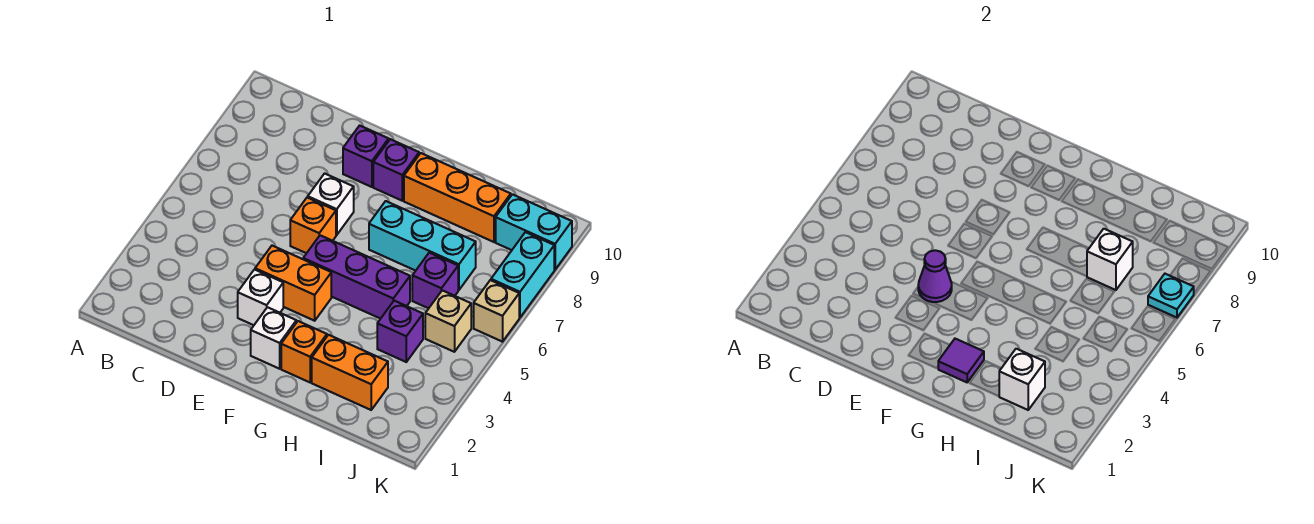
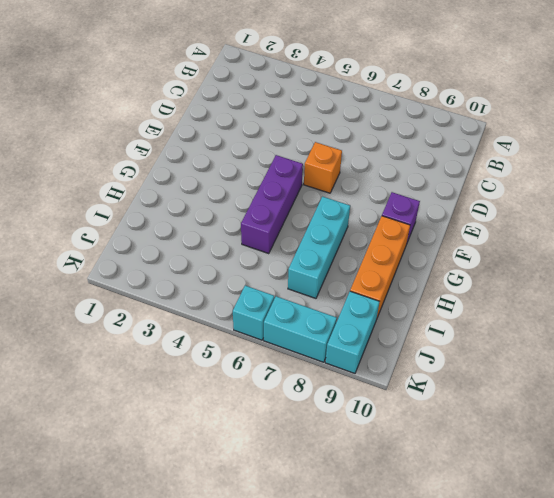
cyan 1x1 brick [233,285,274,340] -> tan 1x1 brick [474,280,519,342]
none -> white 1x1 brick [238,270,283,325]
none -> orange 1x2 brick [255,246,331,321]
none -> white 1x1 brick [308,173,354,235]

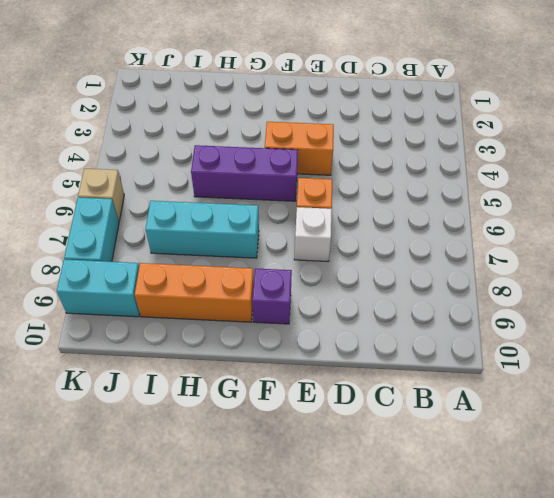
none -> white 1x1 brick [238,270,283,325]
none -> purple 1x1 brick [343,125,389,187]
none -> white 1x1 brick [251,307,296,369]

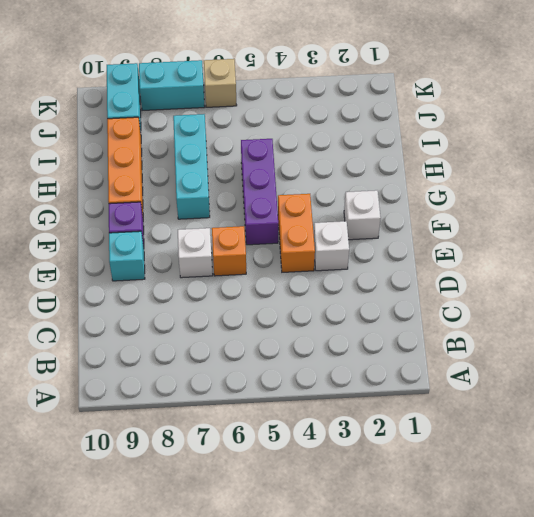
cyan 1x1 brick [109,231,145,281] -> purple 1x1 brick [343,125,389,187]
none -> orange 1x1 brick [281,321,327,382]
none -> orange 1x2 brick [312,335,388,410]
none -> purple 1x1 brick [377,301,423,362]

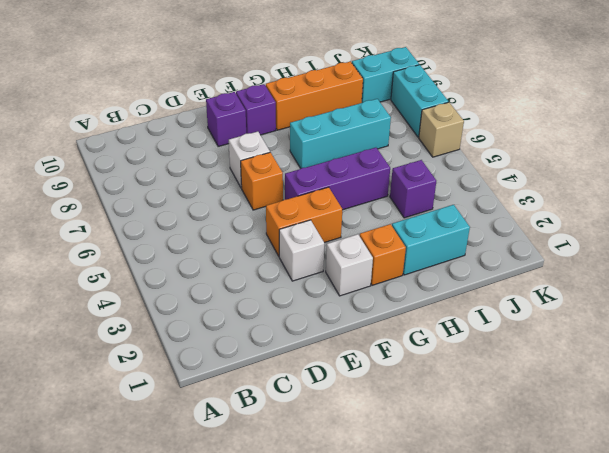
cyan 1x2 brick [392,205,470,275] -> orange 1x2 brick [312,335,388,410]
none -> purple 1x1 brick [412,253,458,308]
none -> tan 1x1 brick [425,290,471,352]
none -> purple 1x1 cone [918,250,952,302]

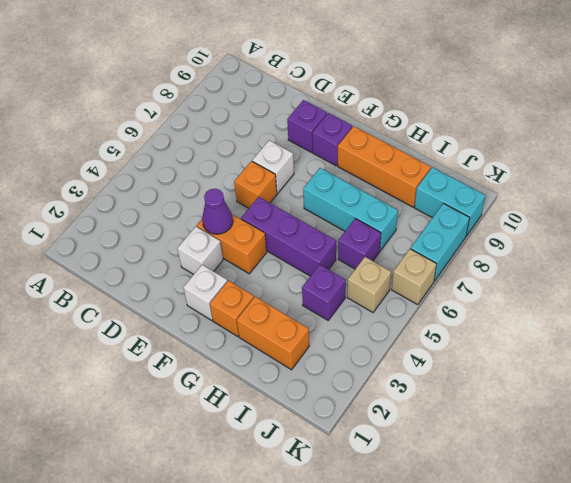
none -> purple 1x1 tile [938,339,984,382]
none -> white 1x1 brick [999,349,1045,410]
none -> white 1x1 brick [1087,229,1133,290]

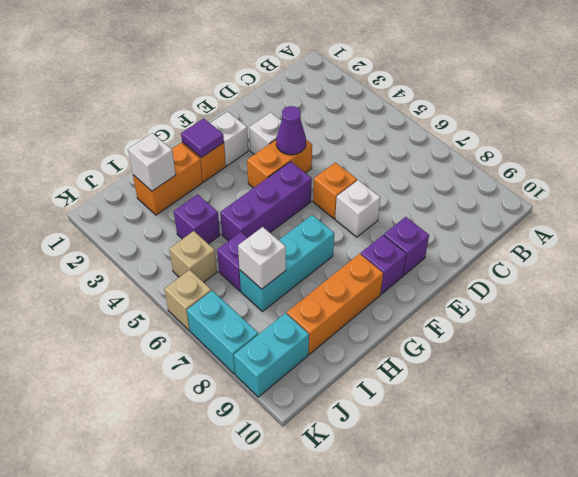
none -> cyan 1x1 plate [1148,274,1194,318]

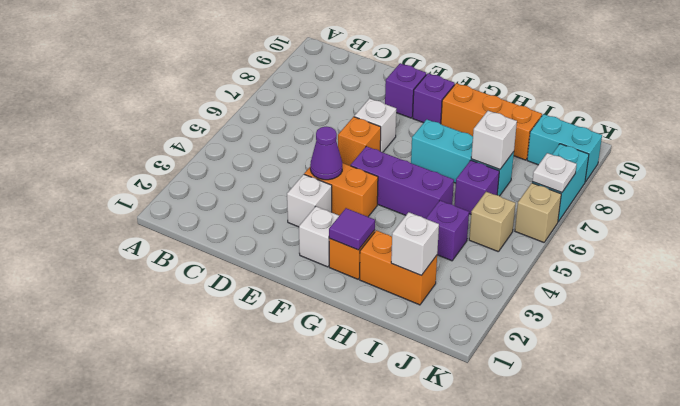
white 1x1 plate [532,153,577,192] -> cyan 1x1 plate [1148,274,1194,318]

